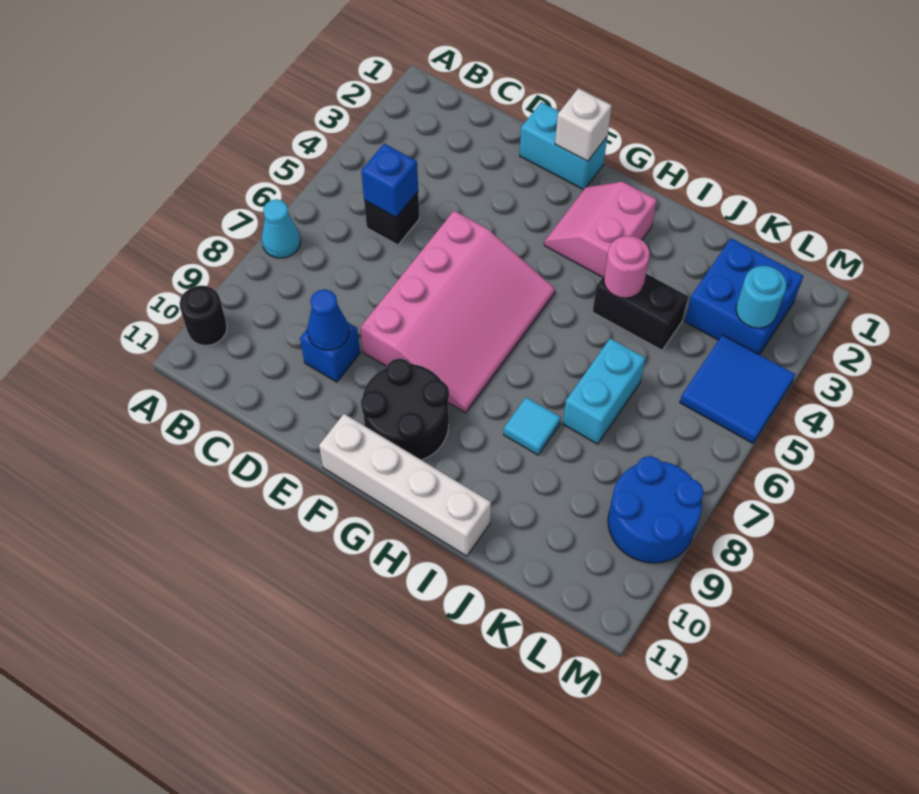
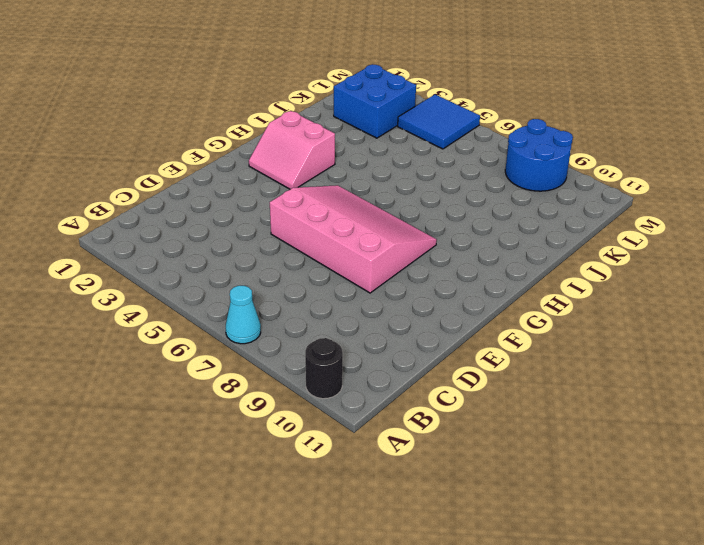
none -> black 1x1 brick [364,192,419,245]
none -> blue 1x1 brick [300,323,360,382]
none -> cyan 1x2 brick [520,102,607,190]

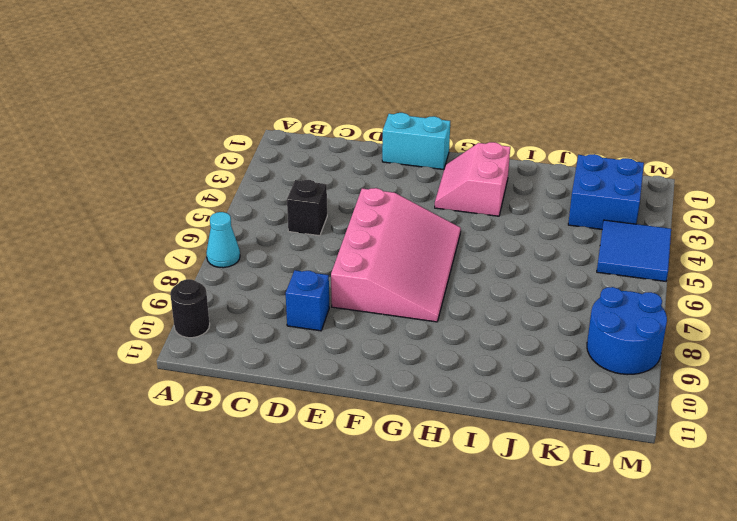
none -> black 2x2 round brick [361,358,449,460]
none -> white 1x4 brick [319,414,491,556]
none -> black 1x2 brick [592,274,688,350]

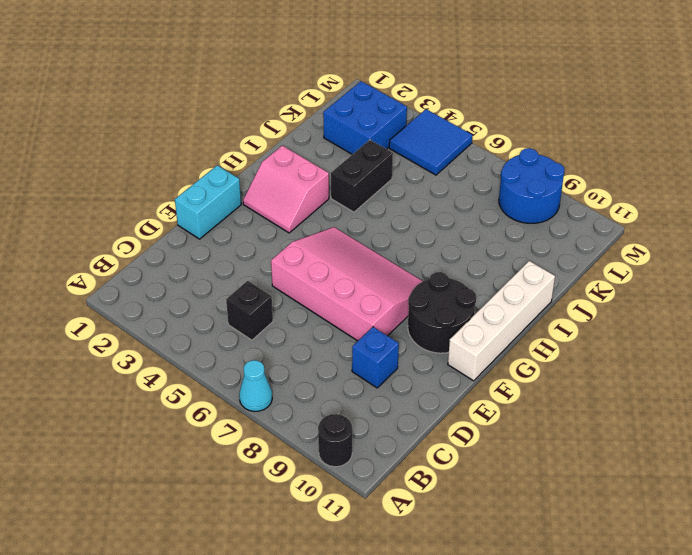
none -> cyan 1x1 tile [504,397,561,455]
none -> cyan 1x2 brick [563,338,646,444]
none -> blue 1x1 brick [361,144,418,217]

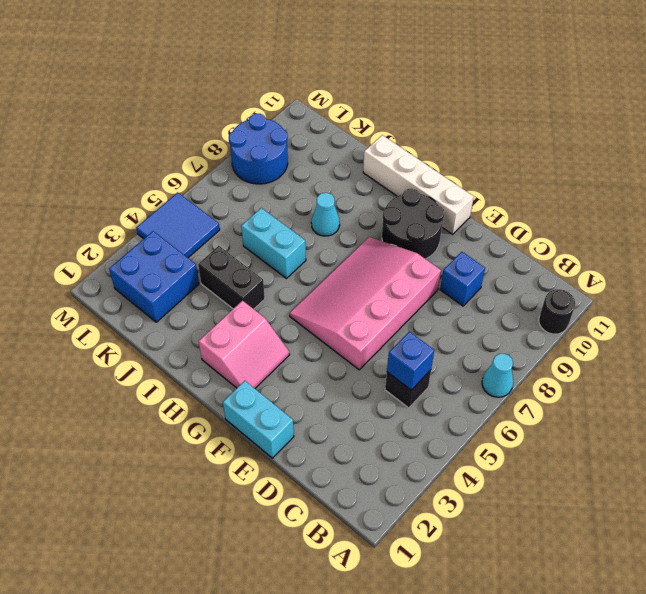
cyan 1x2 brick [241,208,306,278] -> cyan 1x2 brick turned to [563,338,646,444]
cyan 1x1 cone [311,193,340,236] -> cyan 1x1 tile [504,397,561,455]
none -> blue 1x1 cone [307,289,349,350]
none -> white 1x1 brick [555,88,612,161]
none -> pink 1x1 round brick [604,236,650,298]

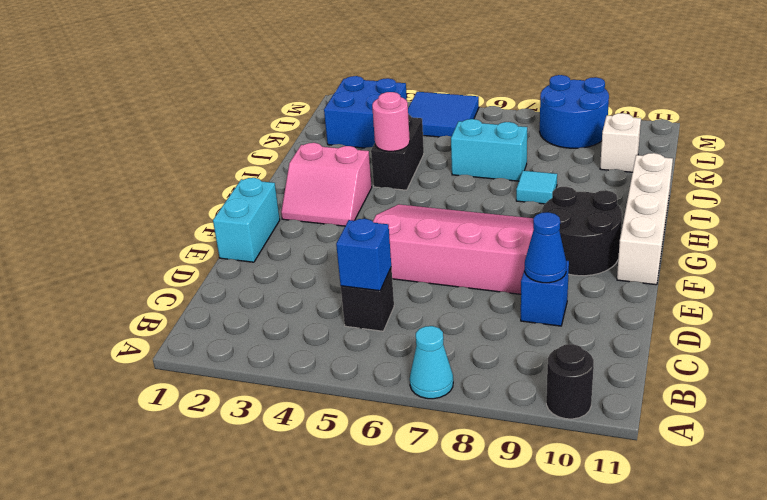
white 1x1 brick [600,113,641,172] -> white 1x1 brick moved to [555,88,612,161]
none -> cyan 1x1 round brick [736,266,786,328]

